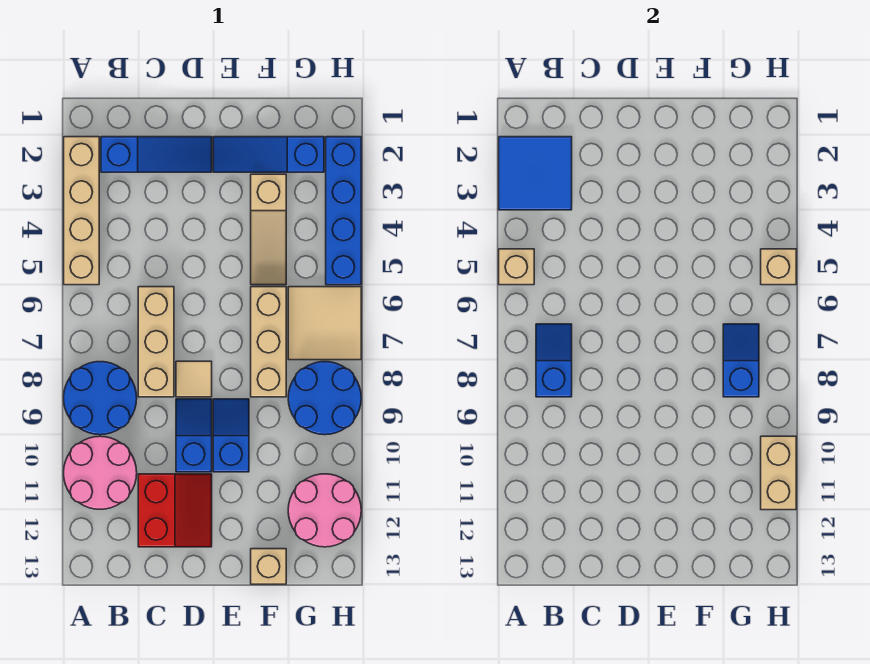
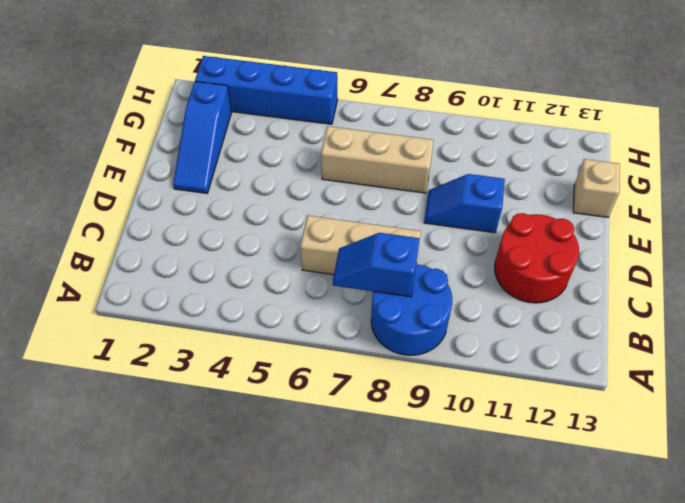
red 2x2 round brick [495,213,579,303] -> red 2x2 slope [138,474,212,547]
none -> tan 1x4 brick [64,137,99,285]
none -> pink 2x2 round brick [64,436,137,509]
none -> blue 1x3 slope [101,137,212,172]

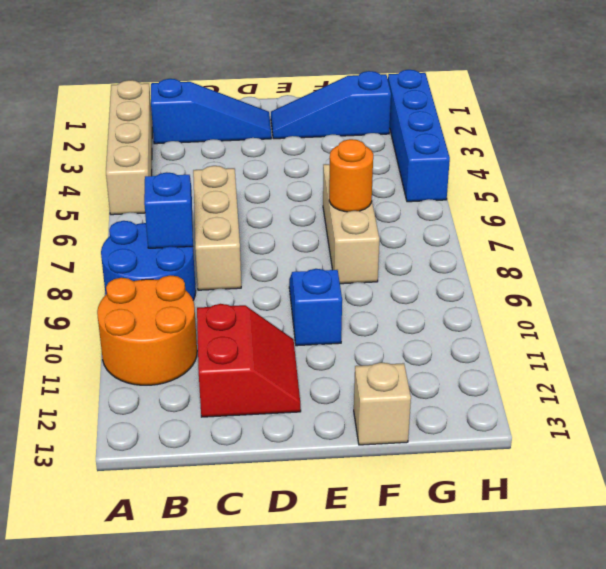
orange 2x2 round brick [97,275,197,385] -> pink 2x2 round brick [64,436,137,509]
orange 1x1 round brick [329,139,373,212] -> none
none -> tan 1x1 tile [176,361,212,397]
none -> blue 1x2 slope [176,399,212,472]
none -> tan 1x3 slope [251,174,286,285]

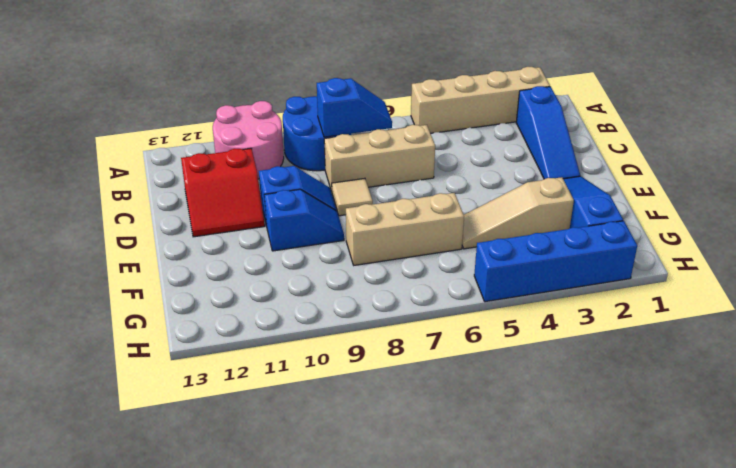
none -> tan 1x1 brick [251,549,286,584]
none -> tan 2x2 tile [288,287,361,360]
none -> blue 2x2 round brick [288,362,361,435]

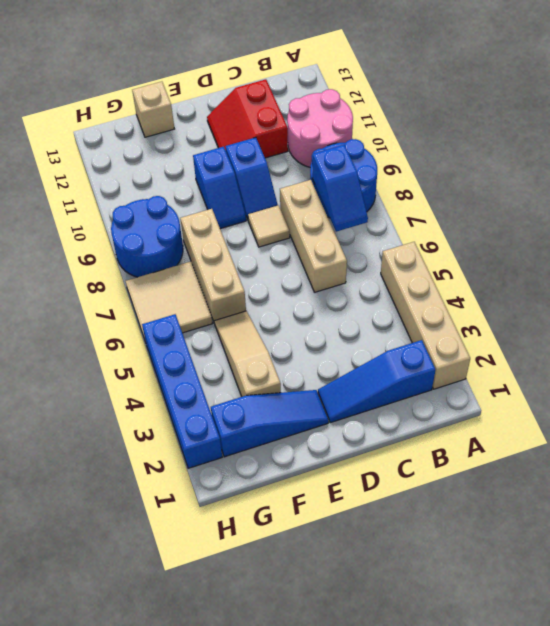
none -> pink 2x2 round brick [288,474,361,547]
none -> blue 2x2 tile [499,137,572,210]
none -> tan 1x1 brick [499,249,534,285]

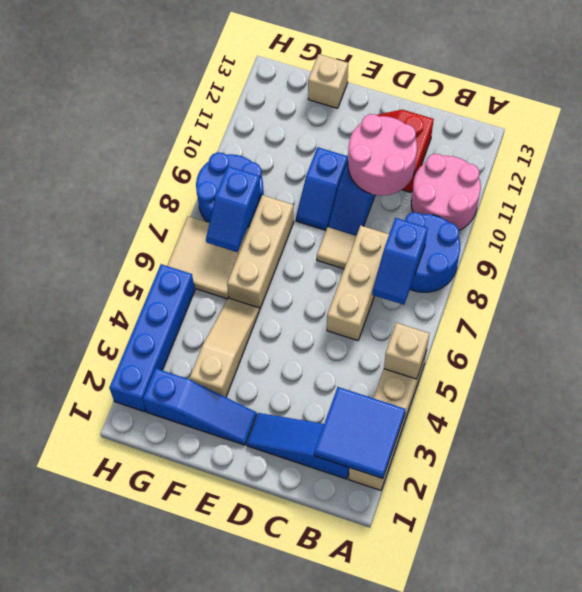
pink 2x2 round brick [348,114,417,196] -> pink 2x2 round brick moved to [288,474,361,547]
none -> tan 1x1 brick [761,249,796,285]
none -> tan 1x2 brick [761,436,796,510]

